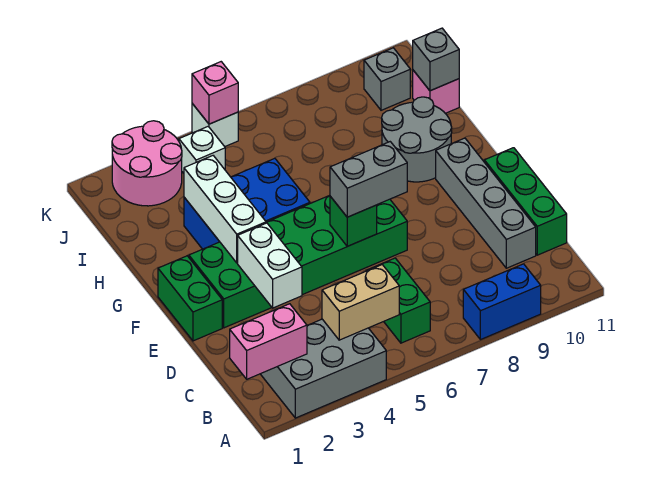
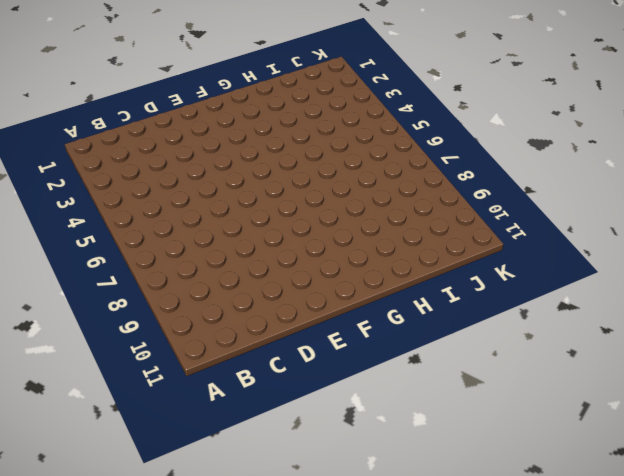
none -> grey 2x3 brick [261,319,386,418]
none -> blue 1x2 brick [463,264,541,340]
none -> green 1x2 brick [366,258,430,343]

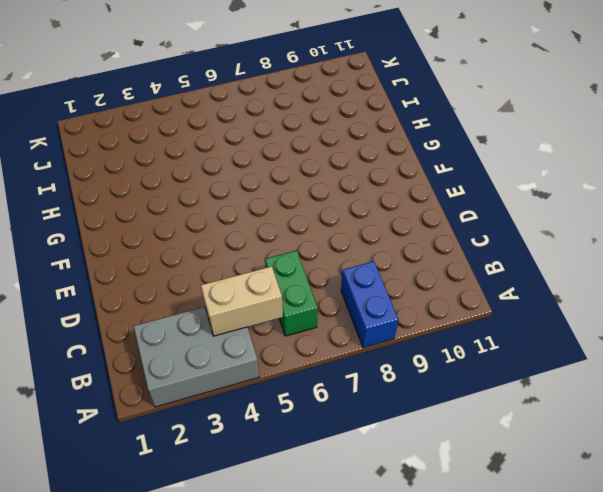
blue 1x2 brick [341,261,398,348] -> blue 1x2 brick turned to [463,264,541,340]
none -> grey 1x4 brick [436,138,536,268]
none -> green 1x3 brick [484,148,567,255]
none -> green 1x2 brick [158,256,222,341]

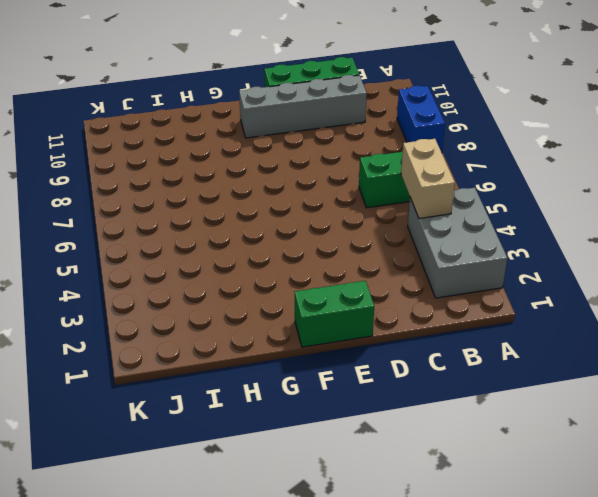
none -> green 2x6 brick [189,196,407,328]
none -> blue 2x3 brick [184,158,310,249]
none -> grey 2x2 round brick [382,97,452,182]

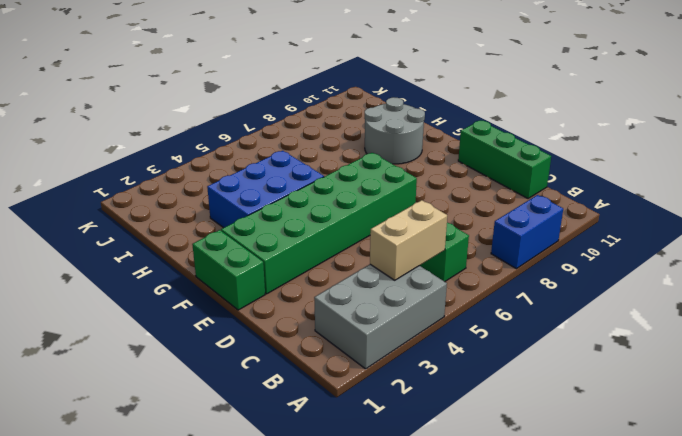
none -> grey 1x4 brick [436,138,536,268]
none -> pink 1x1 brick [413,70,459,113]
none -> pink 2x2 round brick [112,121,182,206]

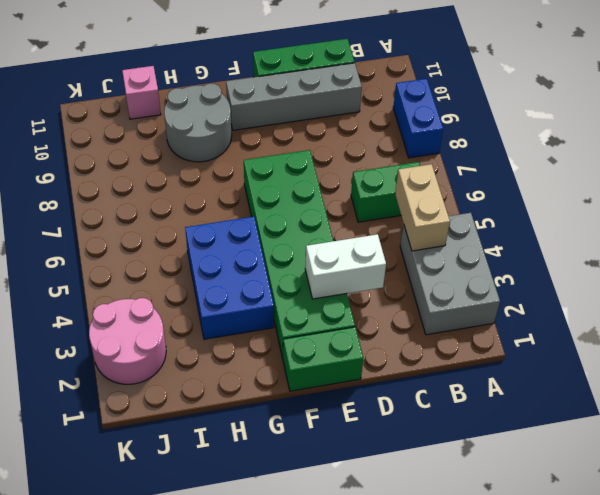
none -> white 1x1 brick [179,127,225,173]
none -> grey 1x1 brick [364,48,410,110]
none -> white 1x1 brick [192,104,238,147]

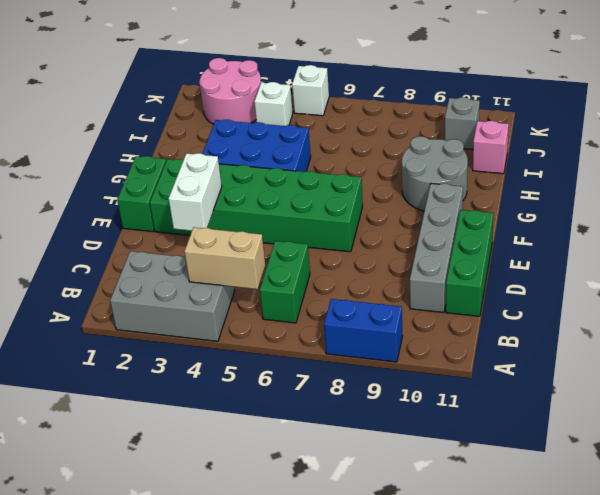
none -> pink 1x2 brick [230,304,307,379]
none -> green 1x1 brick [330,196,377,246]
none -> white 1x3 brick [184,156,266,263]

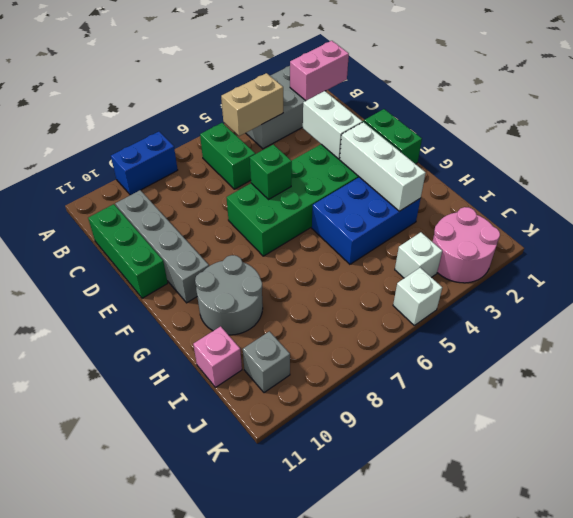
none -> grey 1x1 brick [413,28,459,91]
none -> pink 1x1 brick [192,62,238,124]
none -> grey 1x2 brick [330,142,407,217]

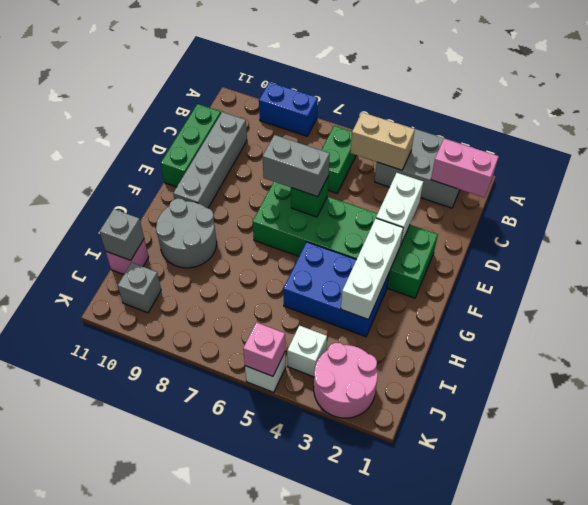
none -> green 1x2 brick [158,256,222,341]

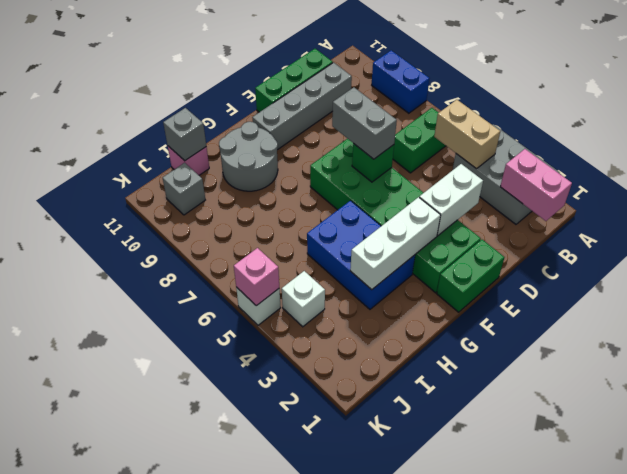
none -> pink 2x2 round brick [112,121,182,206]

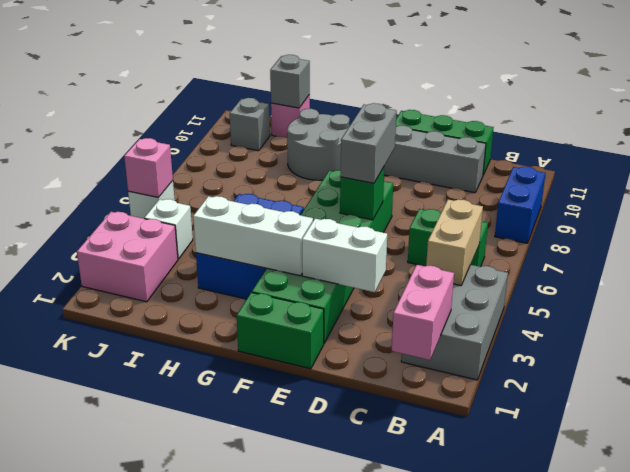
pink 2x2 brick [77,212,178,302] -> pink 2x2 round brick [112,121,182,206]

